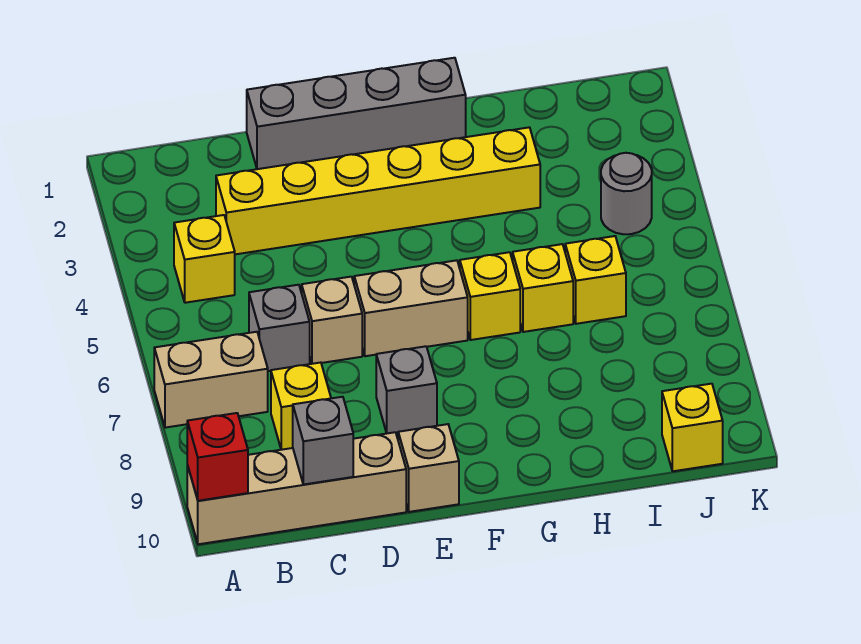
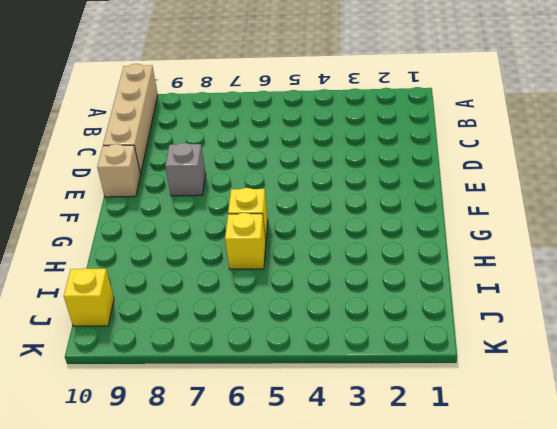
none -> tan 1x2 brick [154,332,268,428]
none -> yellow 1x1 brick [174,215,235,303]
none -> yellow 1x6 brick [216,127,540,254]

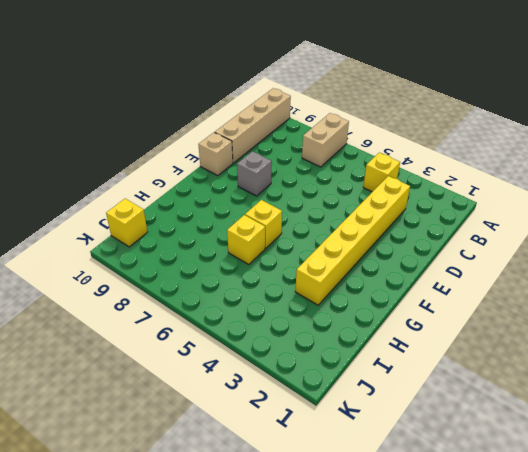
none -> grey 1x1 brick [249,285,310,371]
none -> yellow 1x1 brick [271,363,331,450]
none -> grey 1x4 brick [247,58,466,169]

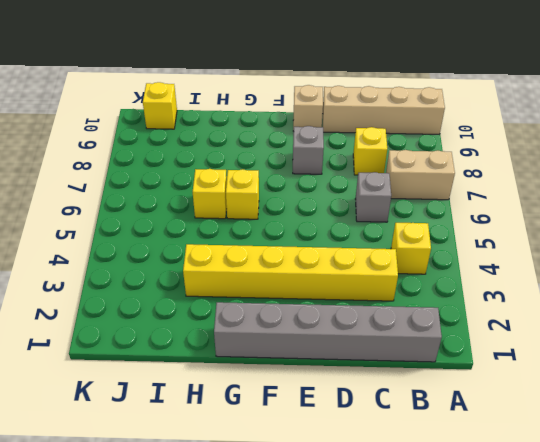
grey 1x6 brick [214,302,442,362] -> grey 1x4 brick [247,58,466,169]
none -> tan 1x1 brick [302,277,362,364]
none -> tan 1x2 brick [354,260,468,356]
none -> yellow 1x1 brick [565,236,626,324]

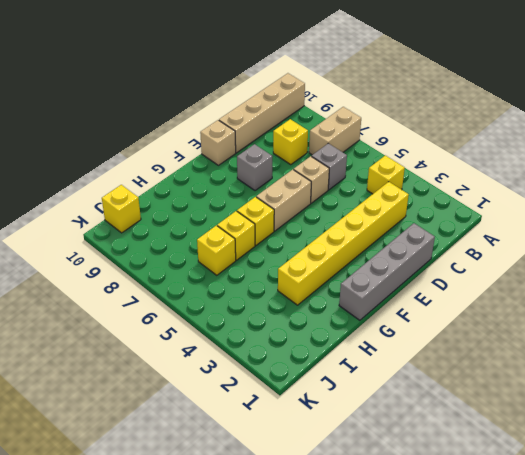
none -> grey 1x1 round brick [601,153,652,234]
none -> red 1x1 brick [187,413,248,501]
none -> grey 1x1 brick [293,397,353,485]

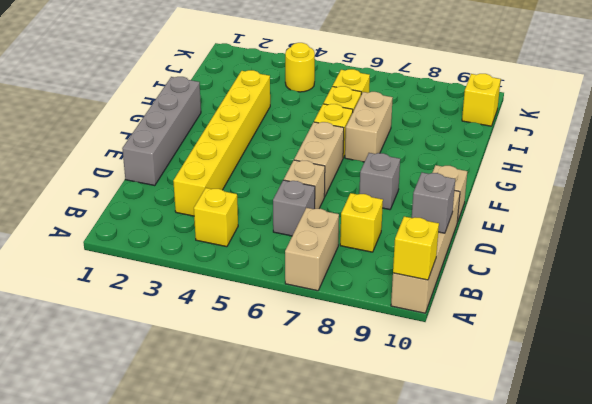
yellow 1x1 brick [393,217,439,280] -> red 1x1 brick [187,413,248,501]
tan 1x2 brick [345,92,393,162] -> none
yellow 1x1 round brick [285,43,315,92] -> grey 1x1 round brick [601,153,652,234]

